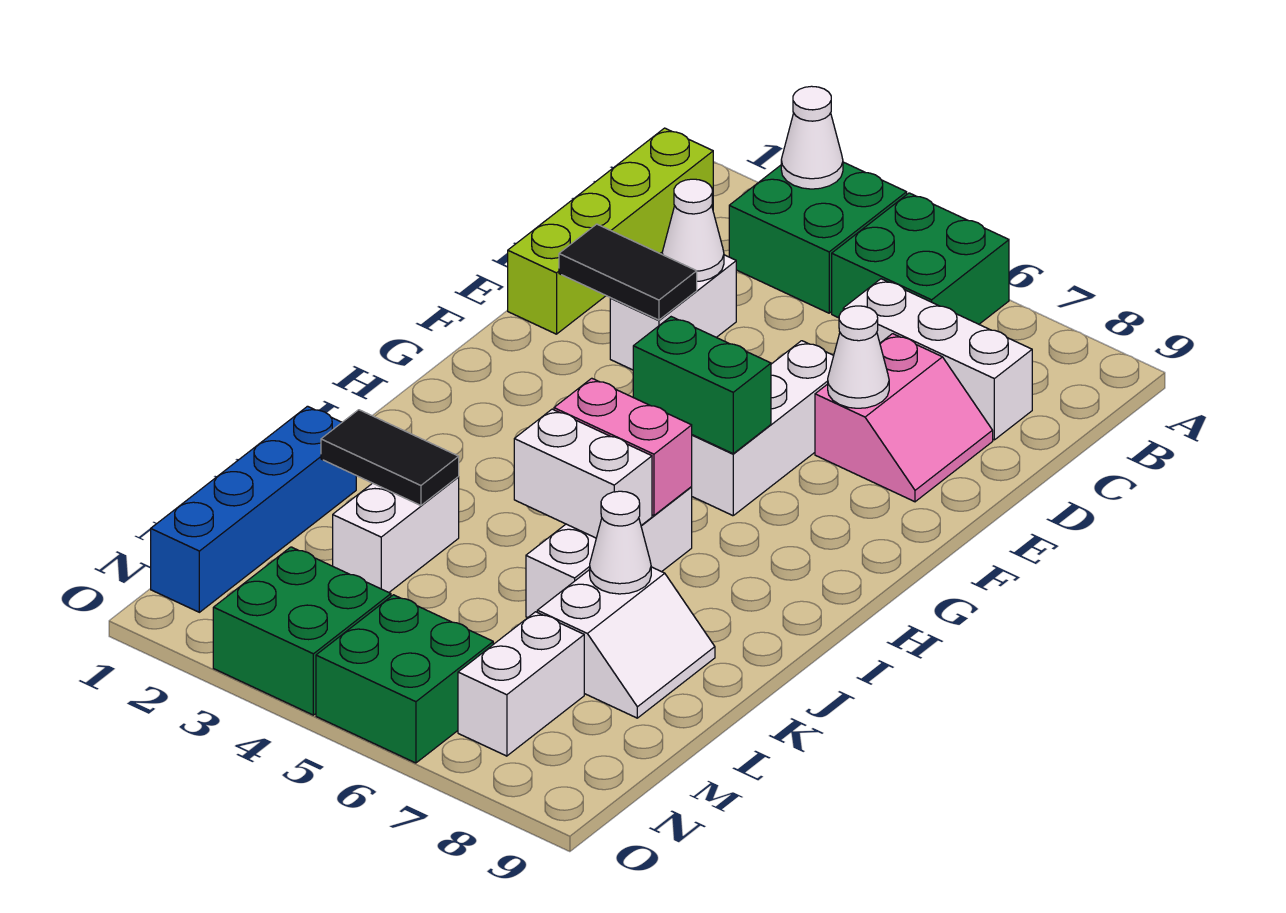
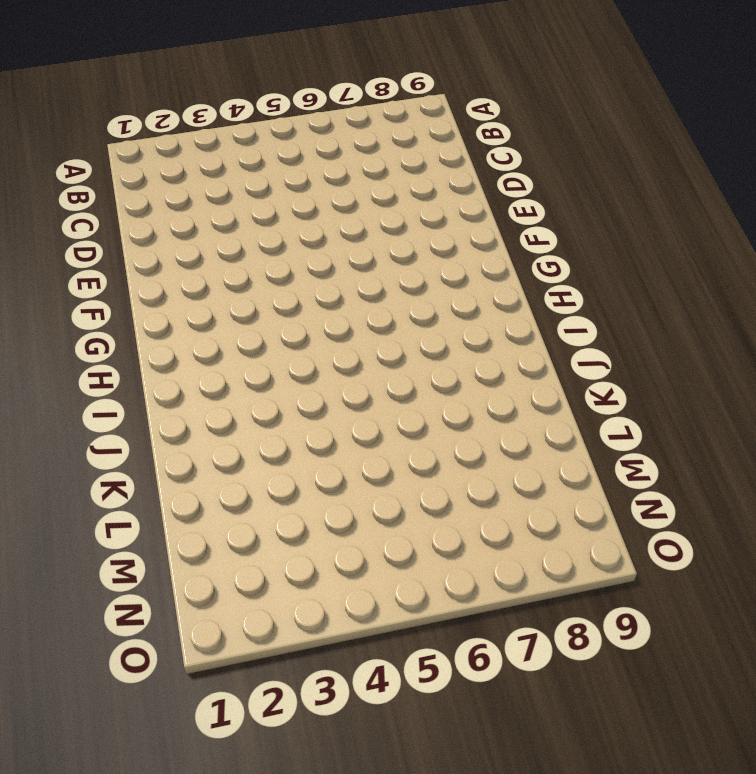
none -> green 2x2 brick [729,162,907,313]
none -> green 2x2 brick [832,193,1009,324]
none -> lime 1x4 brick [508,128,713,334]

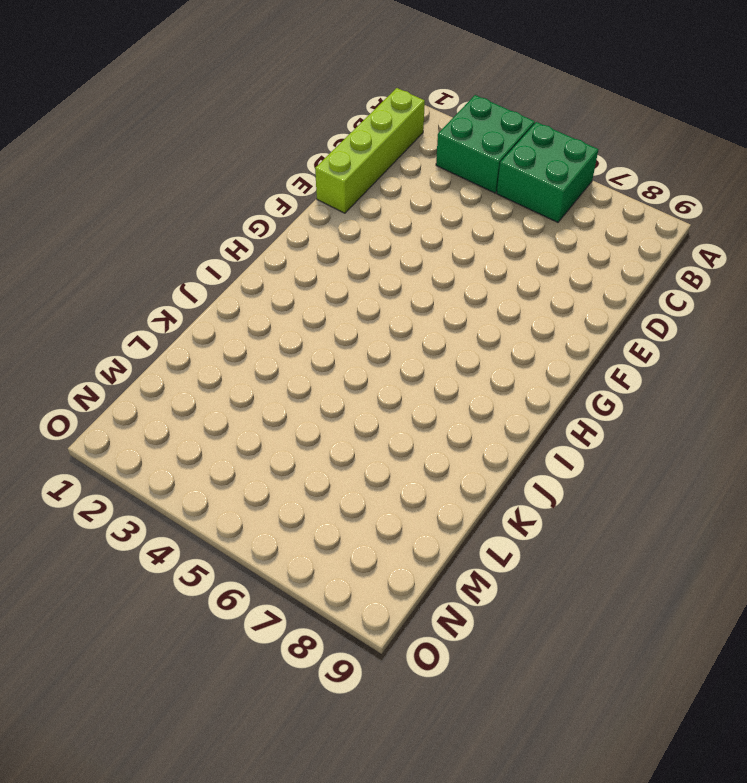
none -> white 1x3 brick [843,279,1032,440]
none -> white 1x2 brick [610,255,736,370]
none -> pink 2x2 slope [815,334,993,502]

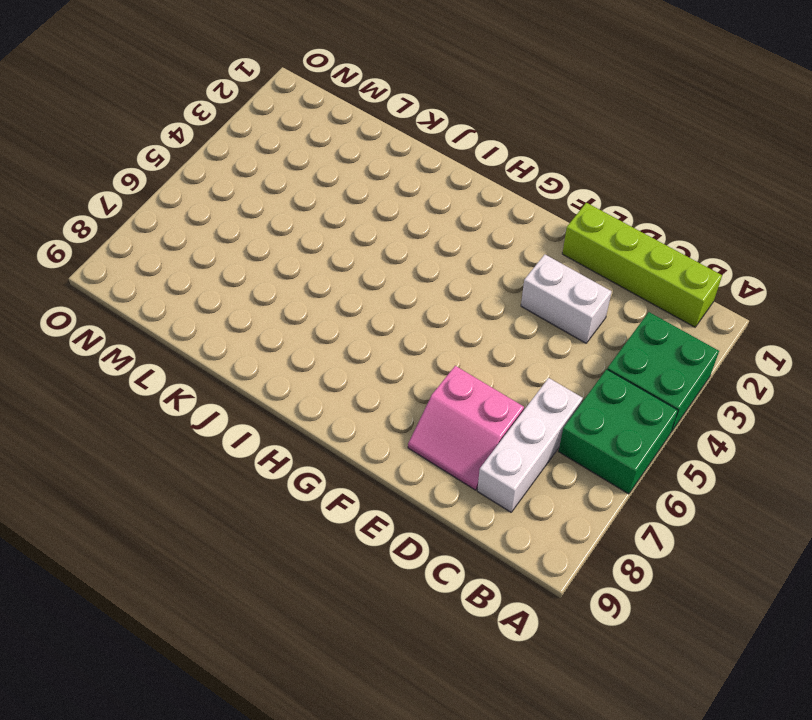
none -> white 1x3 brick [691,341,834,516]
none -> white 1x3 brick [526,487,692,618]
none -> blue 1x4 brick [151,406,356,612]

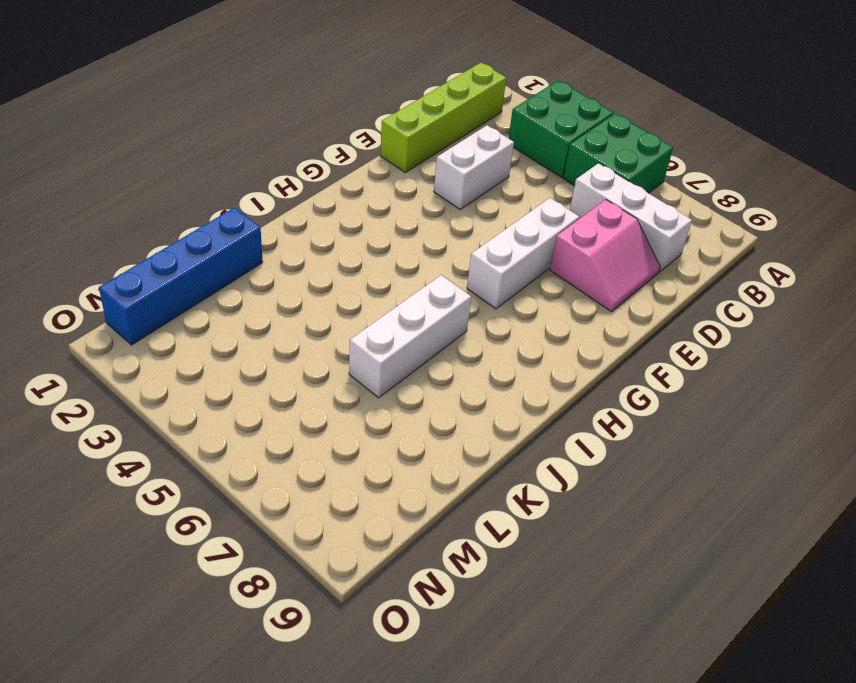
none -> white 1x2 brick [333,477,459,592]
none -> white 2x2 slope [537,567,715,718]
none -> white 1x2 brick [458,612,584,756]

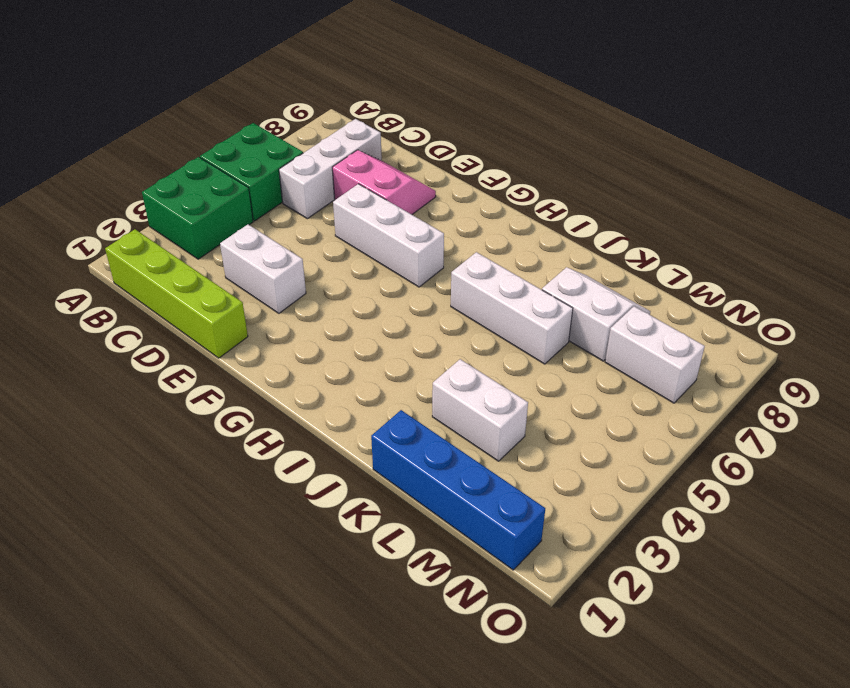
none -> green 2x2 brick [213,547,391,715]
none -> green 2x2 brick [316,595,493,763]
none -> white 1x1 cone [781,86,843,189]

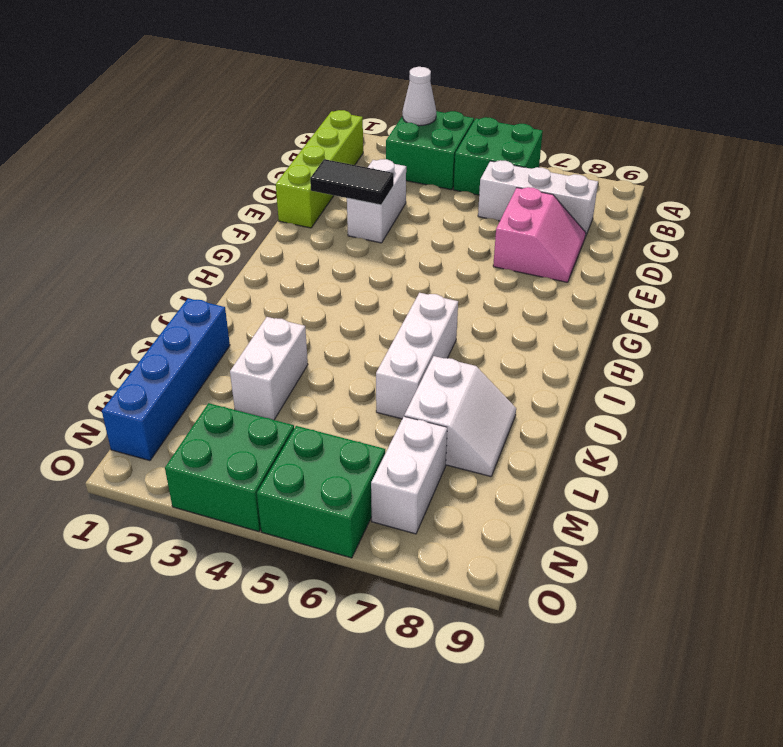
none -> white 1x3 brick [691,341,834,516]
none -> white 1x1 cone [662,179,724,281]
none -> white 1x1 cone [828,306,889,408]

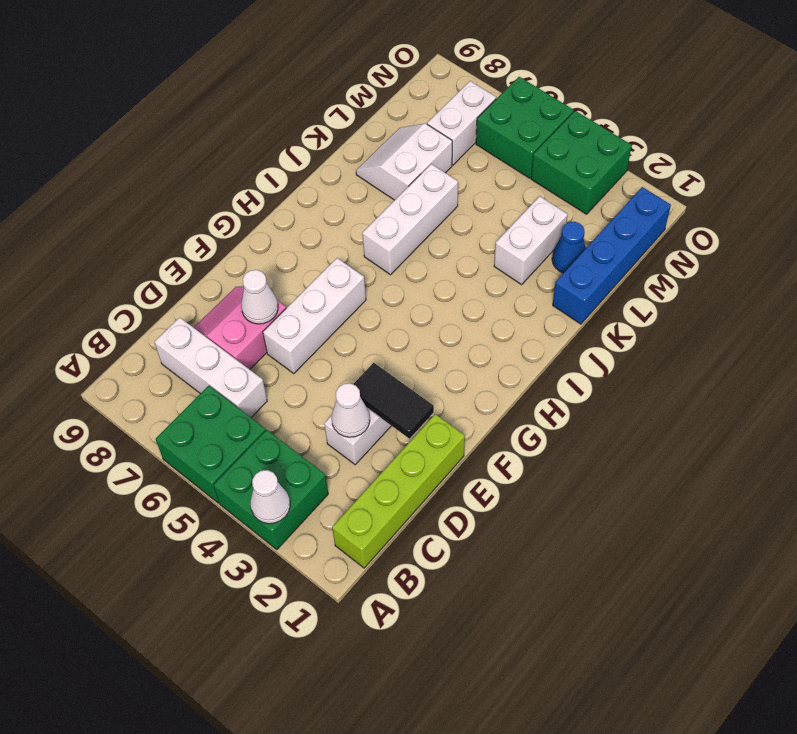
blue 1x1 cone [552,222,586,273] -> none
none -> green 1x2 brick [633,317,771,454]
none -> pink 1x2 brick [554,378,692,515]
none -> white 1x2 brick [514,409,652,538]

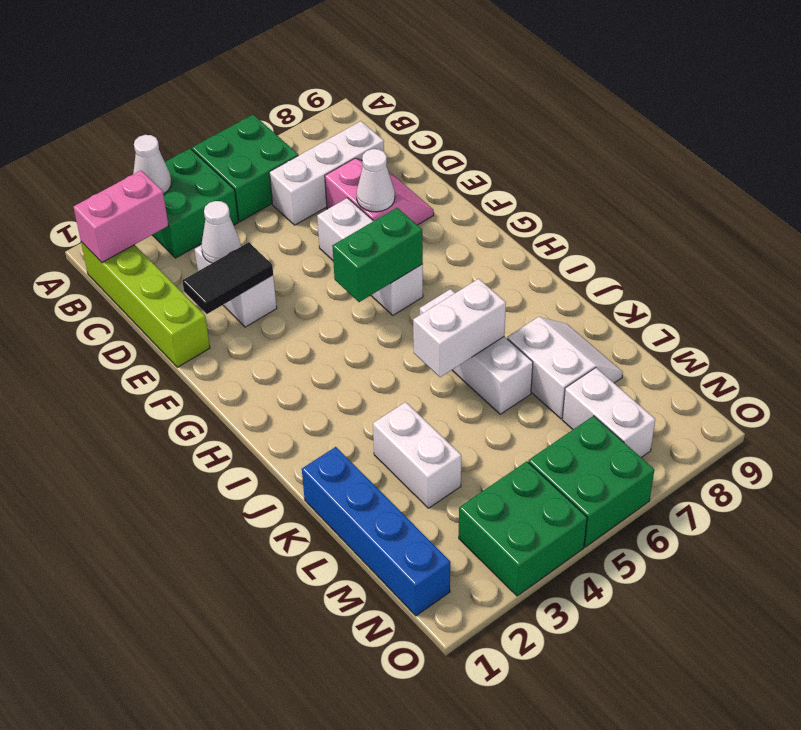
pink 1x2 brick [74,170,168,262] -> pink 1x2 brick moved to [554,378,692,515]
none -> black 1x2 tile [321,410,459,506]
none -> white 1x1 cone [590,491,651,594]

